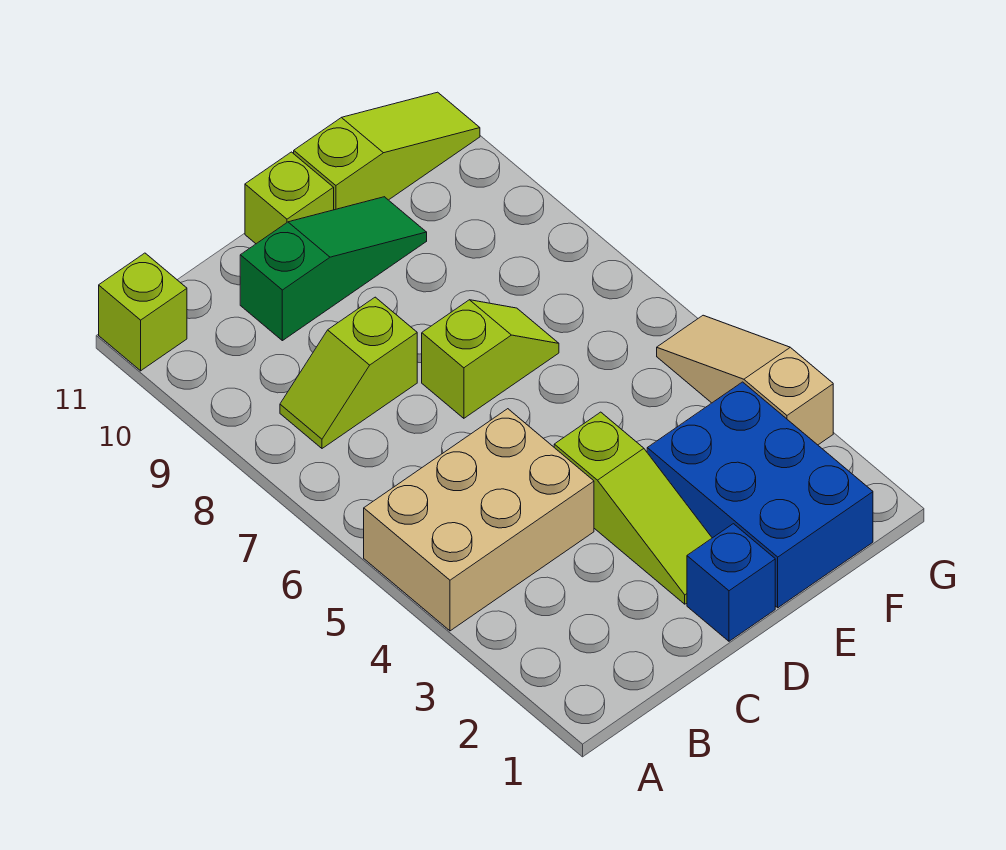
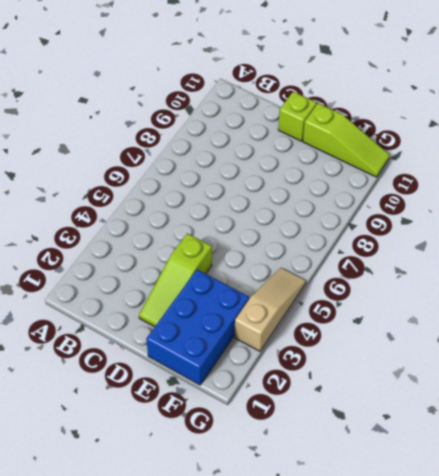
none -> tan 2x3 brick [364,409,594,631]
none -> lime 1x1 brick [99,253,187,371]

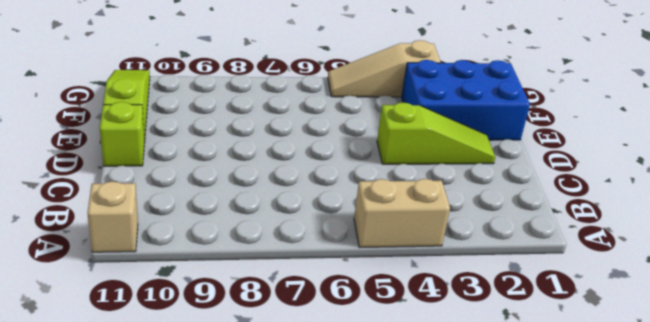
tan 1x2 brick [354,179,450,248] -> tan 2x3 brick [364,409,594,631]
tan 1x1 brick [87,181,138,252] -> lime 1x1 brick [99,253,187,371]
none -> lime 1x2 slope [280,297,417,448]
none -> green 1x3 slope [240,197,427,341]

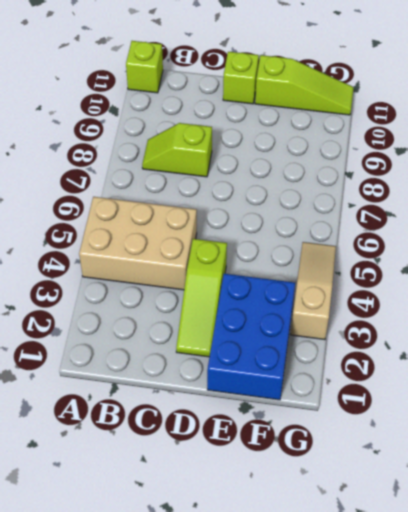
none -> green 1x3 slope [240,197,427,341]
none -> blue 1x1 brick [687,524,775,641]

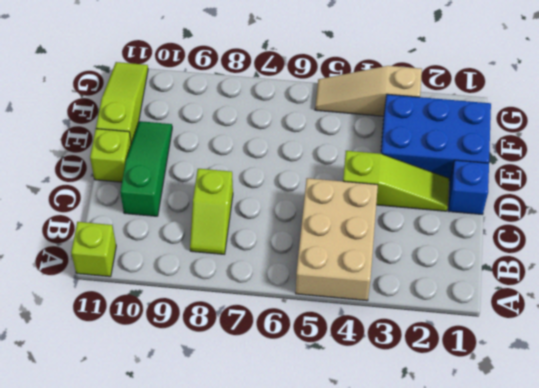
none -> lime 1x2 slope [422,300,559,418]

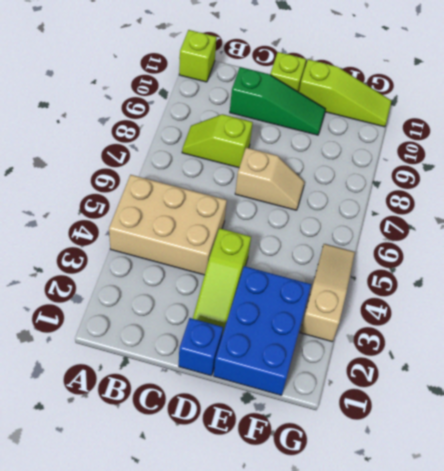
tan 1x2 slope [235,148,304,210] -> lime 1x2 slope [422,300,559,418]

